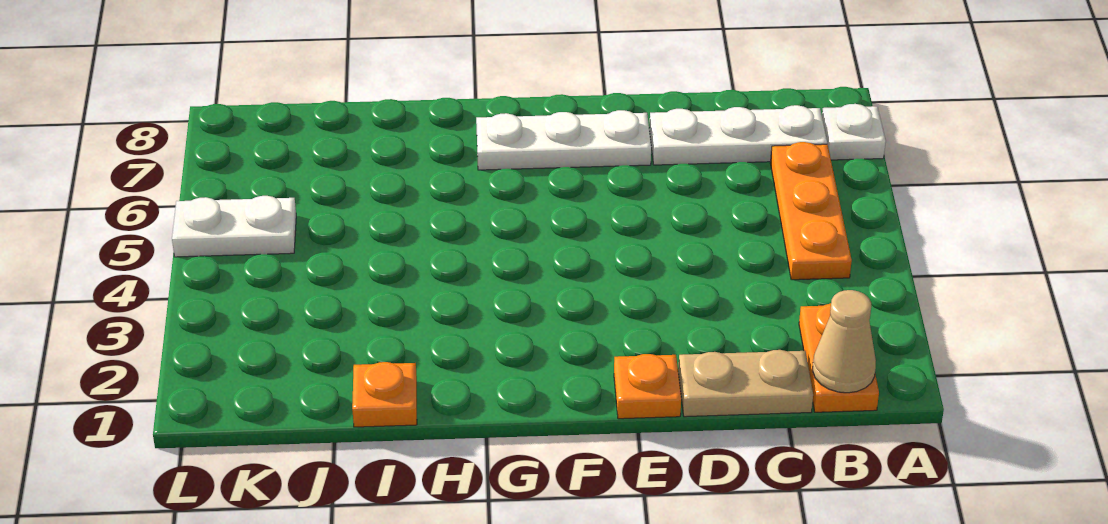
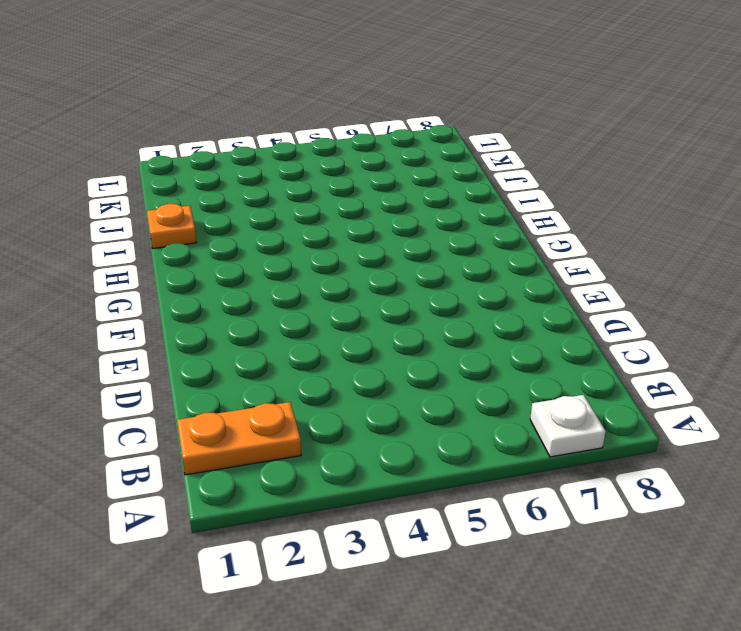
none -> orange 1x3 plate [771,142,852,280]
none -> white 1x3 plate [649,105,827,165]

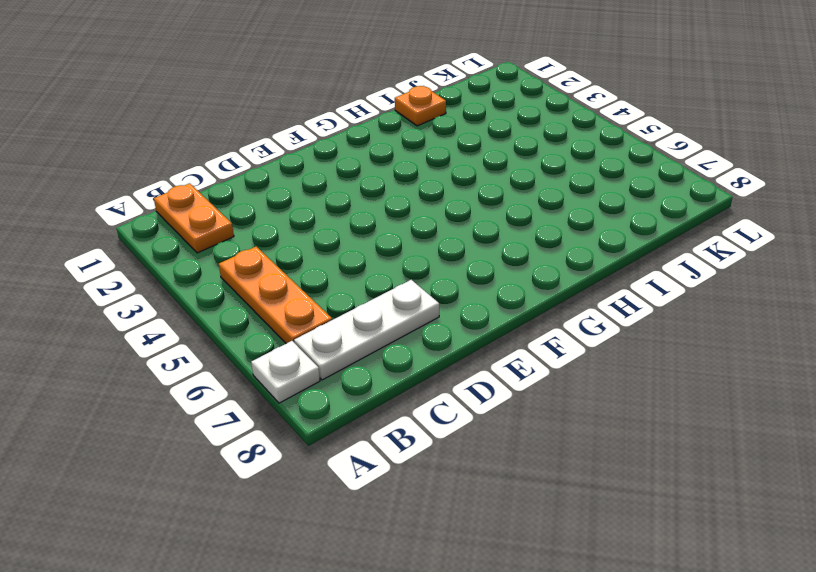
none -> tan 1x2 plate [678,350,813,417]
none -> orange 1x1 plate [614,354,681,419]

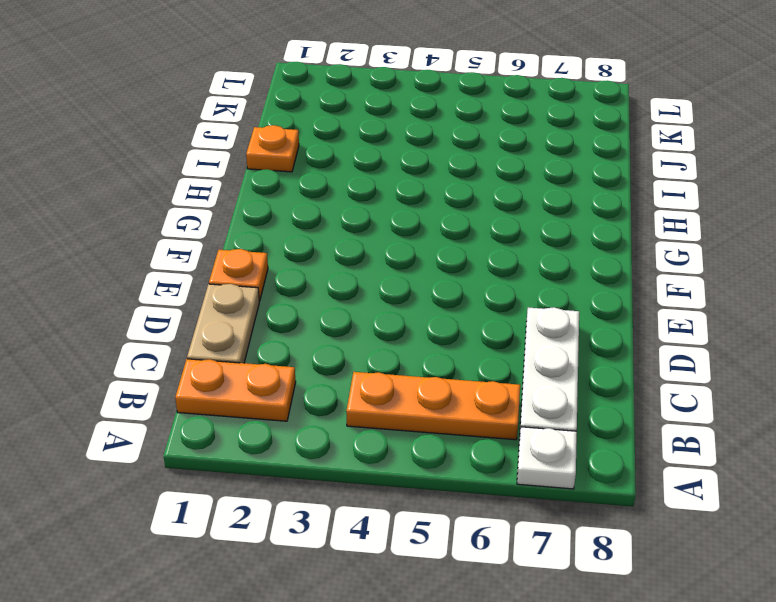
none -> white 1x3 plate [476,110,651,170]
none -> white 1x2 plate [172,196,296,257]

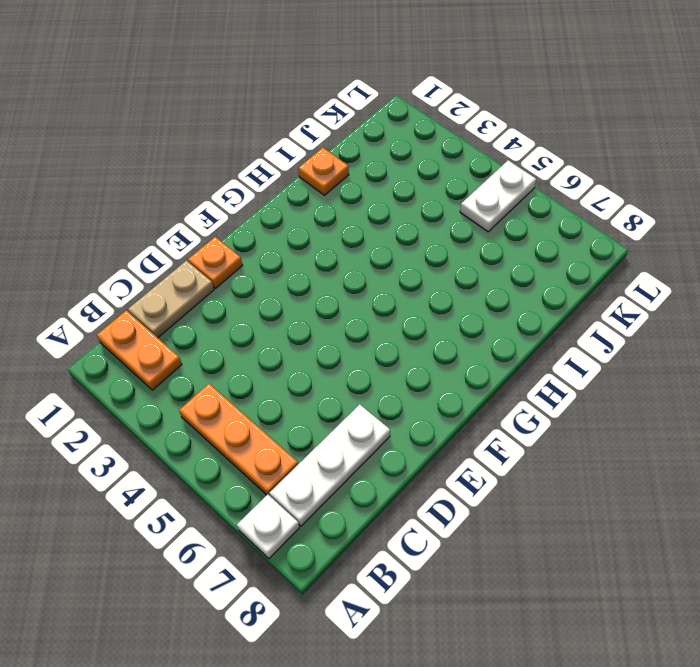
none -> white 1x3 plate [476,110,651,170]
none -> tan 1x1 cone [813,290,876,393]

